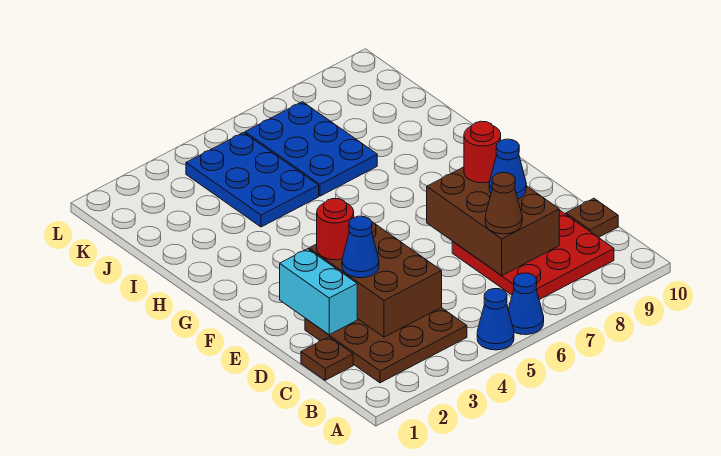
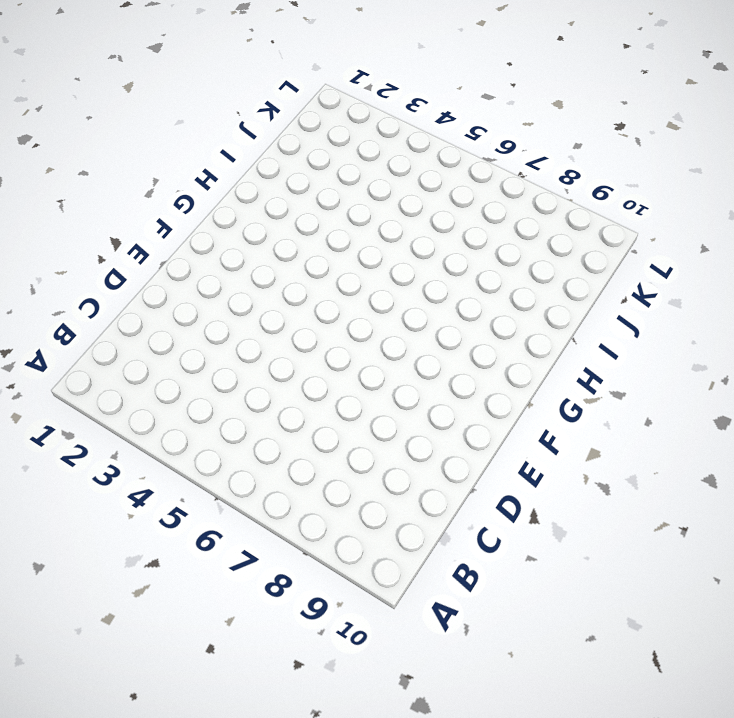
none -> blue 1x1 cone [477,289,514,350]
none -> blue 1x1 cone [508,273,544,335]
none -> brown 3x3 plate [305,308,467,383]

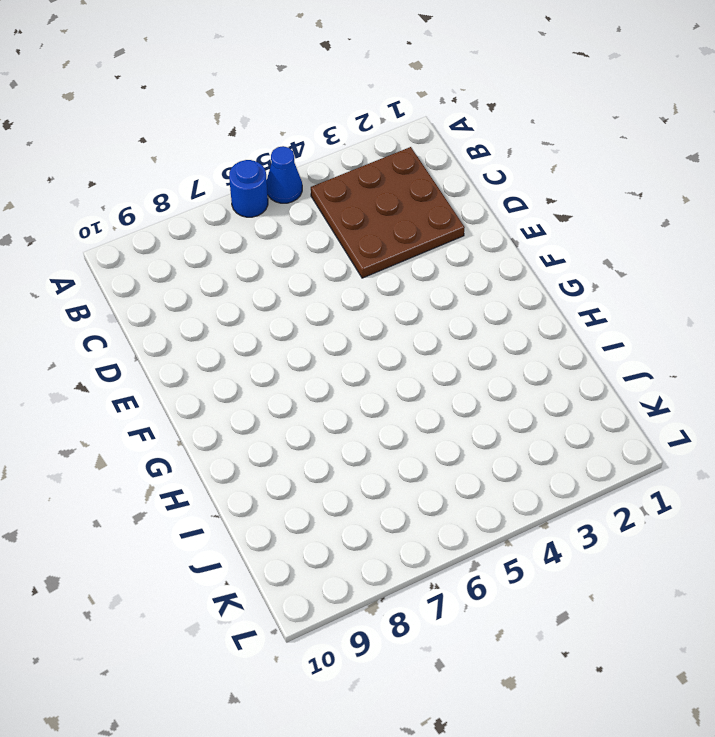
blue 1x1 round brick [229,160,268,217] -> blue 1x1 cone [508,273,544,335]
none -> red 3x3 plate [452,210,614,300]
none -> brown 1x1 plate [301,337,353,380]
none -> brown 1x1 plate [566,198,618,237]

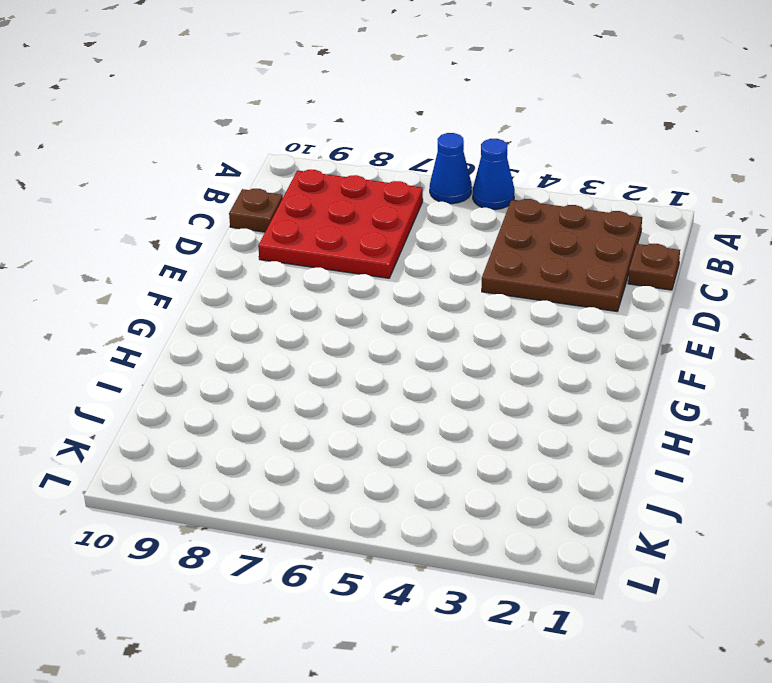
none -> blue 2x3 plate [186,133,319,227]
none -> blue 2x3 plate [245,102,377,196]
none -> brown 2x3 brick [309,222,442,337]

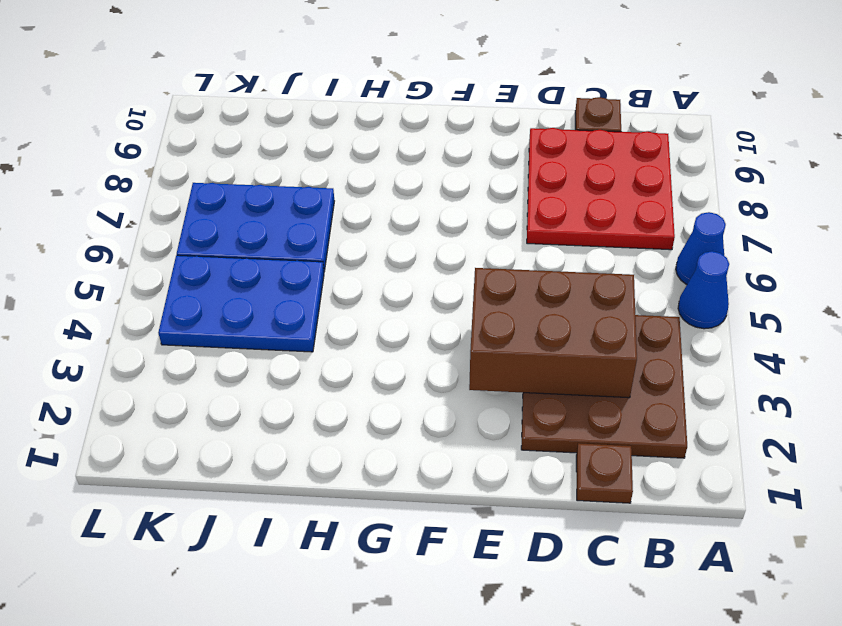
none -> brown 2x3 brick [427,167,559,276]
none -> cyan 1x2 brick [280,249,357,335]
none -> brown 1x1 cone [485,173,522,234]

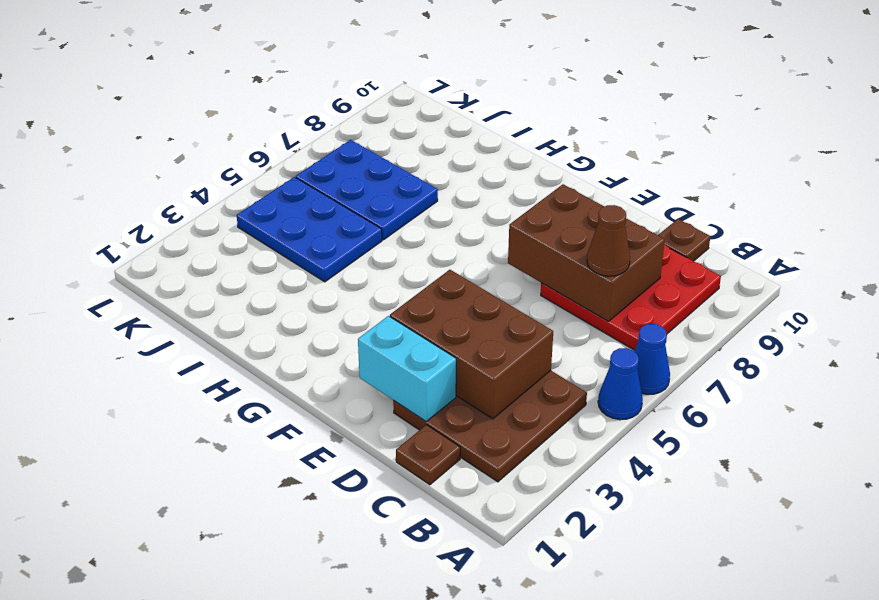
none -> blue 1x1 cone [342,216,379,278]
none -> blue 1x1 cone [489,139,526,199]
none -> red 1x1 round brick [317,199,354,260]

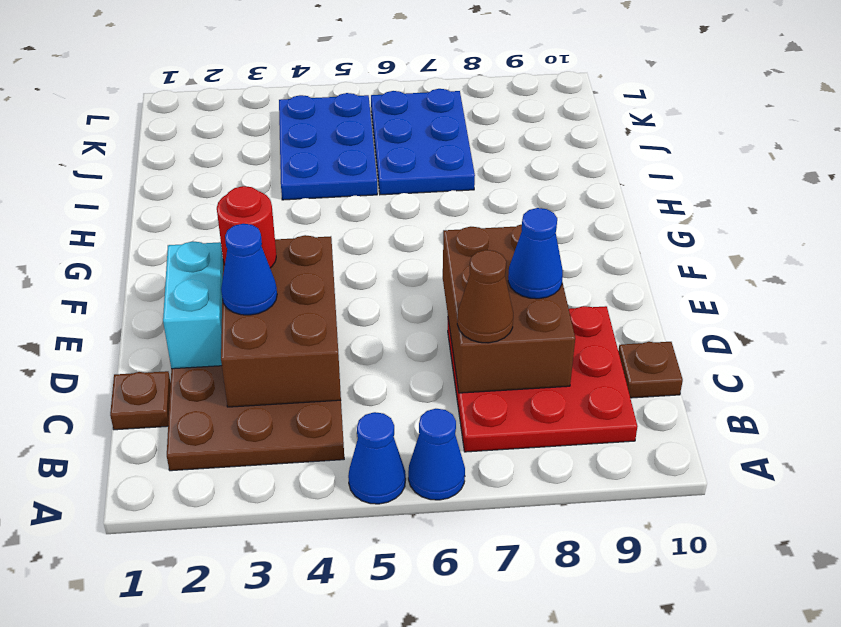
none -> red 1x1 round brick [464,121,501,183]

